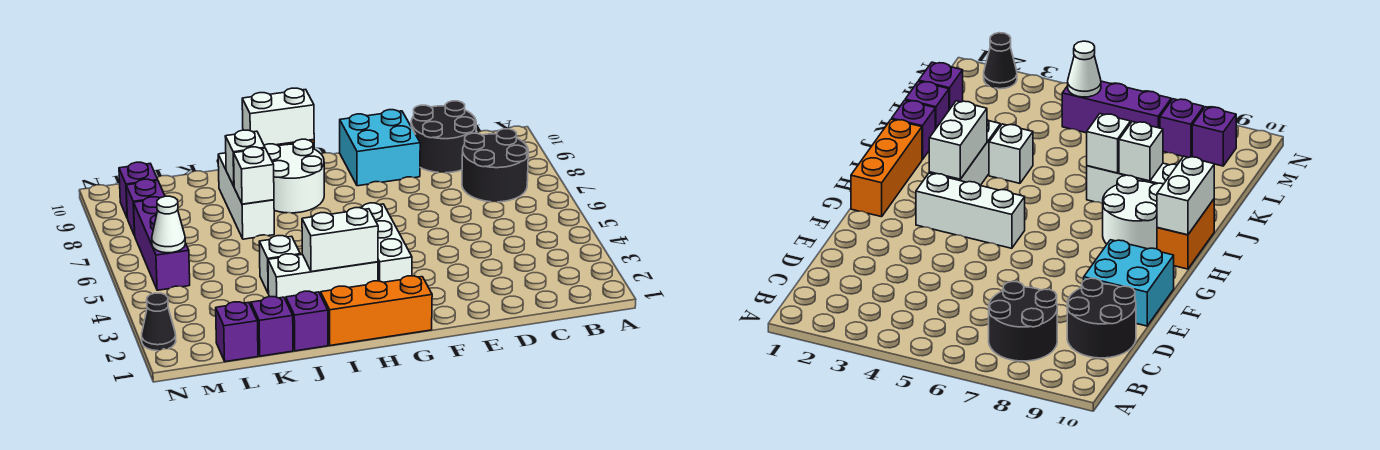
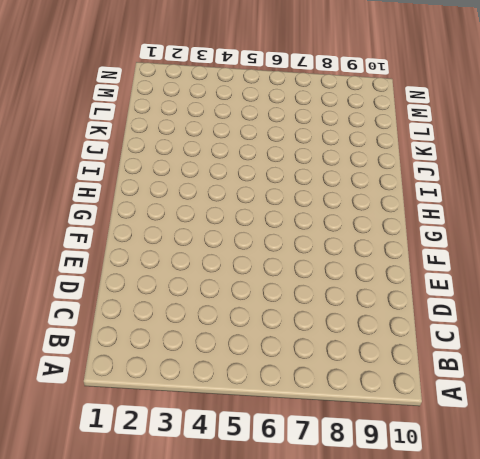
none -> black 2x2 round brick [462,129,528,202]
none -> black 2x2 round brick [411,101,476,173]
none -> cyan 2x2 brick [340,110,420,186]

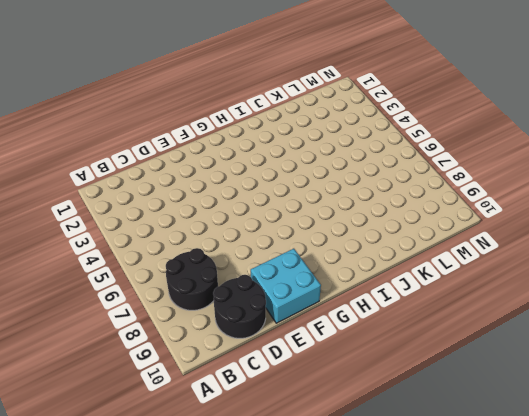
none -> orange 1x3 brick [321,276,432,346]
none -> white 1x3 brick [360,203,412,282]
none -> white 1x3 brick [268,254,378,300]

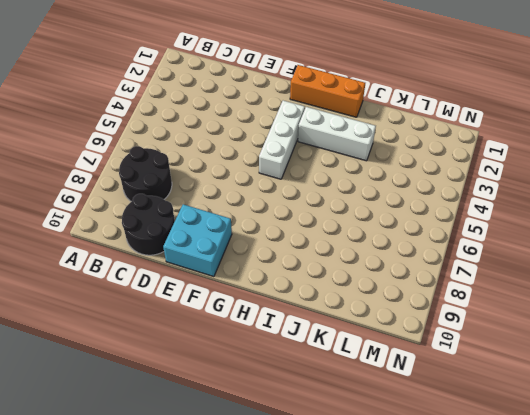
none -> white 2x2 round brick [264,139,324,213]
none -> orange 1x2 brick [1157,199,1214,269]
none -> purple 1x1 brick [286,291,328,351]

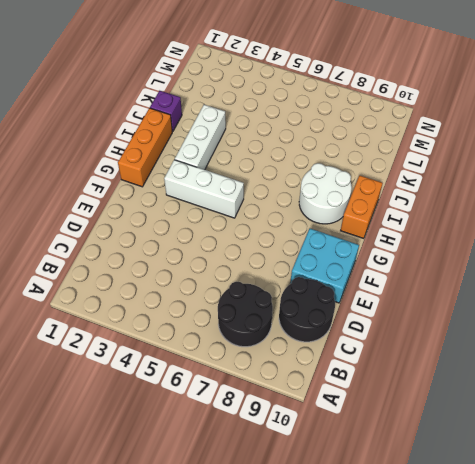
none -> white 1x1 brick [259,236,300,294]
none -> white 1x3 brick [218,153,274,239]
none -> purple 1x1 brick [251,297,293,356]

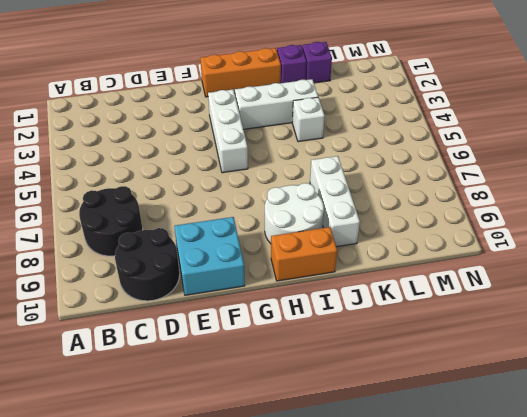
none -> purple 1x1 brick [216,302,258,362]
none -> purple 1x3 brick [134,197,190,290]
none -> purple 1x1 brick [126,179,165,236]

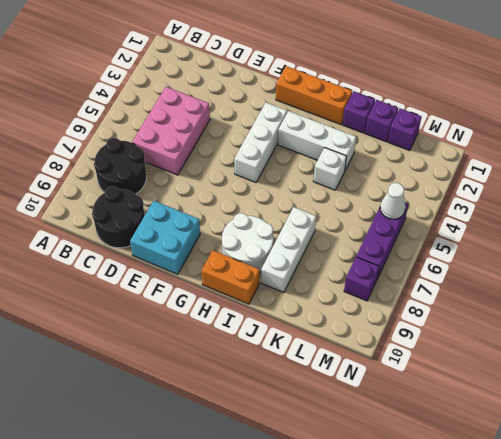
pink 2x3 brick [132,87,210,175] -> none
none -> purple 1x1 brick [119,162,158,217]
none -> black 1x1 cone [142,293,176,351]
none -> white 1x2 brick [302,208,378,272]

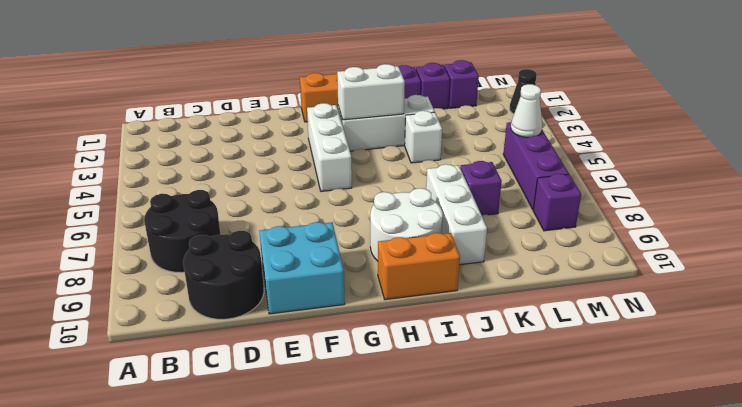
purple 1x1 brick [460,161,502,215] -> purple 1x1 brick moved to [119,162,158,217]
none -> white 1x2 brick [242,88,314,145]
none -> white 1x1 brick [234,147,274,204]
none -> white 1x1 brick [225,130,265,186]

